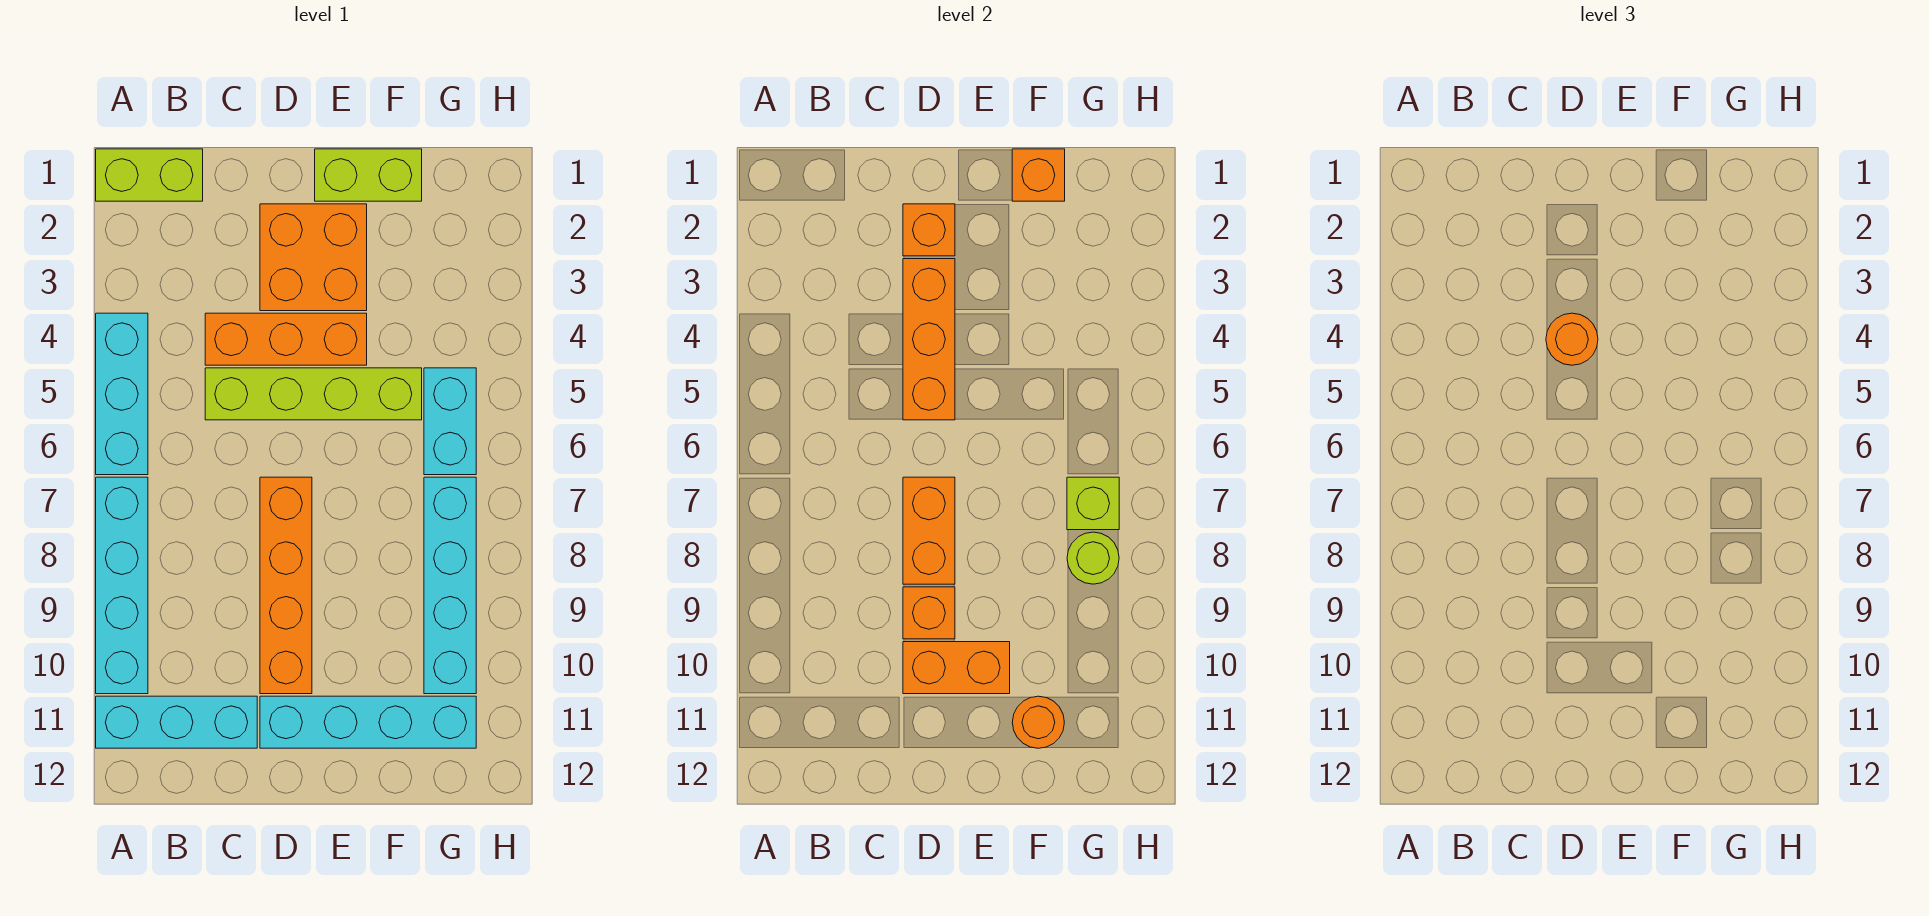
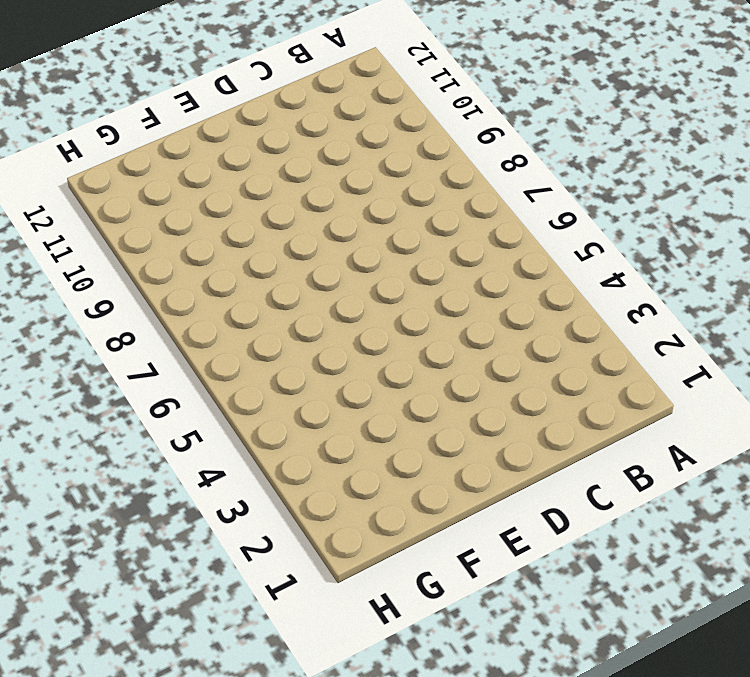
none -> lime 1x2 brick [96,149,203,201]
none -> cyan 1x3 brick [96,313,148,475]
none -> cyan 1x4 brick [96,477,148,694]

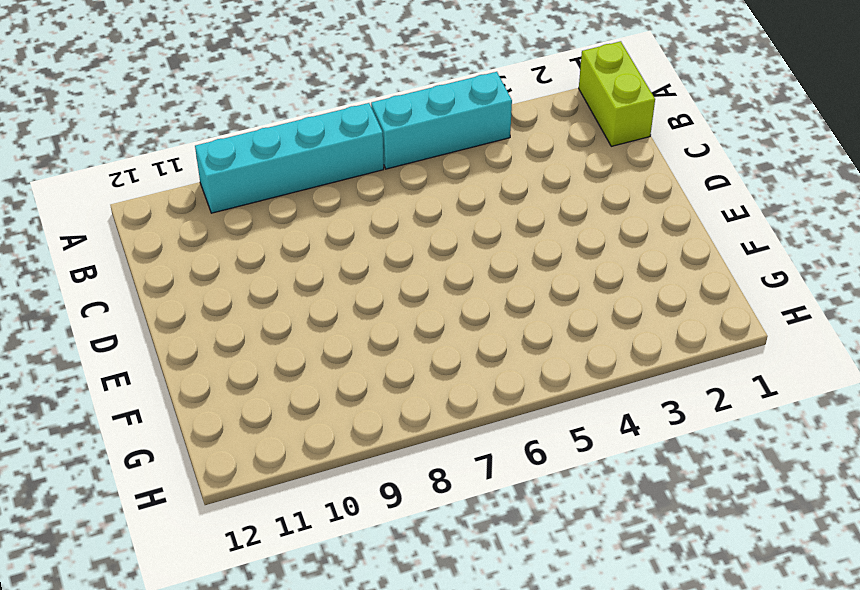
none -> cyan 1x3 brick [96,696,257,748]
none -> orange 1x3 brick [205,313,367,365]
none -> lime 1x4 brick [205,368,422,420]

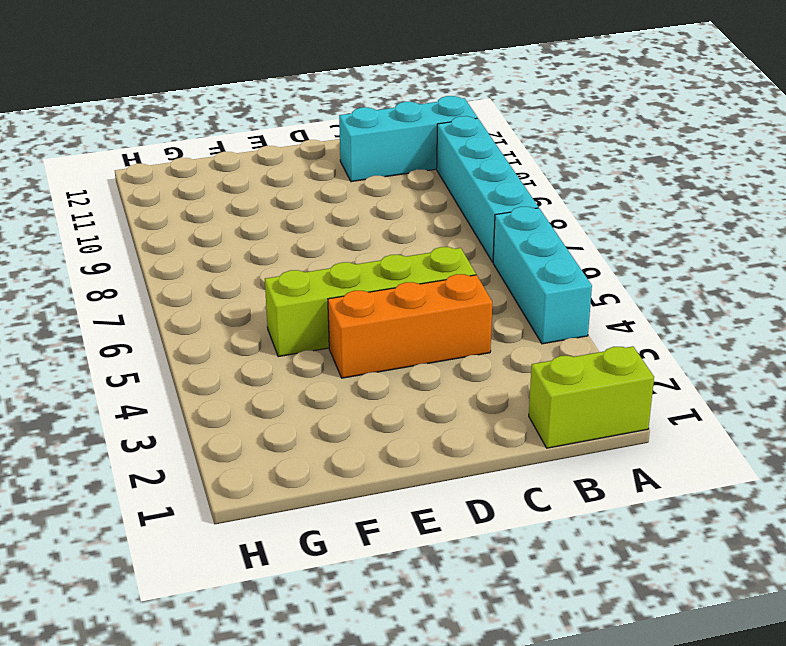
none -> orange 2x2 brick [260,204,367,311]
none -> orange 1x4 brick [260,477,312,694]
none -> cyan 1x4 brick [260,696,476,748]

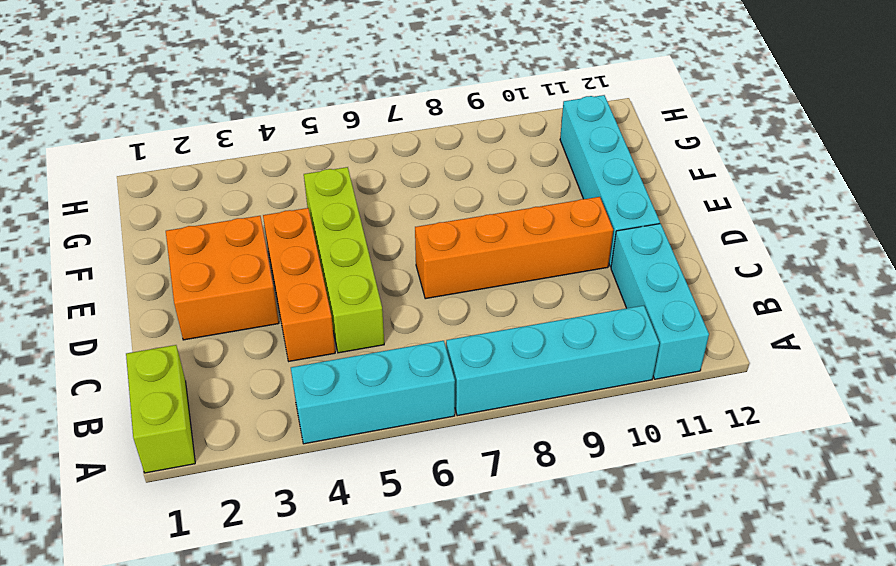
none -> lime 1x2 brick [315,149,422,201]
none -> cyan 1x2 brick [424,368,476,475]
none -> cyan 1x4 brick [424,477,476,694]

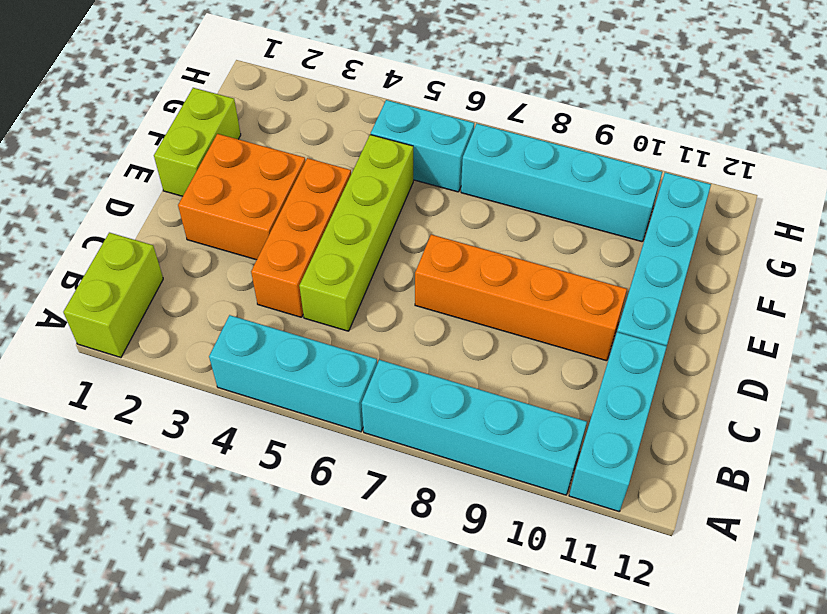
none -> orange 1x1 brick [903,204,955,256]
none -> orange 1x3 brick [903,259,955,420]
none -> orange 1x2 brick [903,477,955,584]

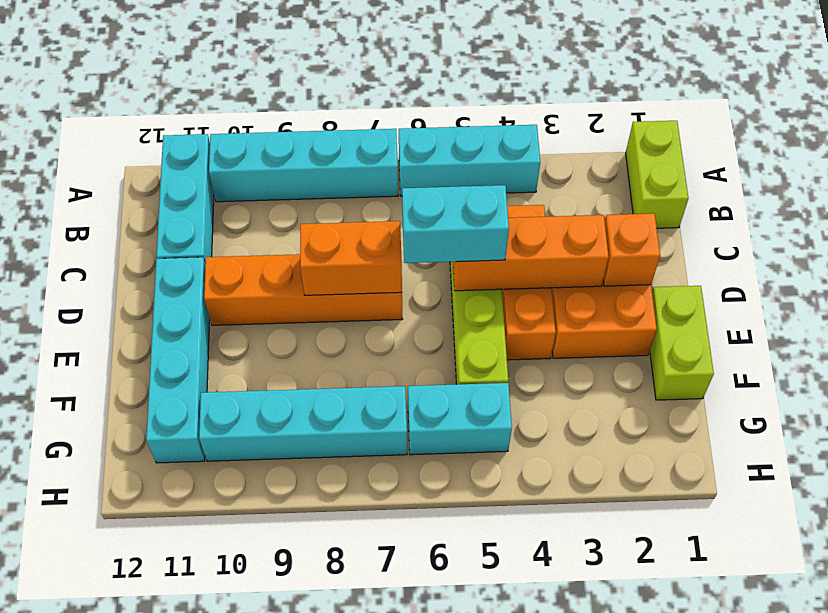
cyan 1x2 brick [402,185,509,263] -> none
none -> orange 1x1 brick [903,587,955,639]
none -> orange 1x2 brick [903,642,1010,694]
none -> orange 1x1 brick [1012,149,1065,201]

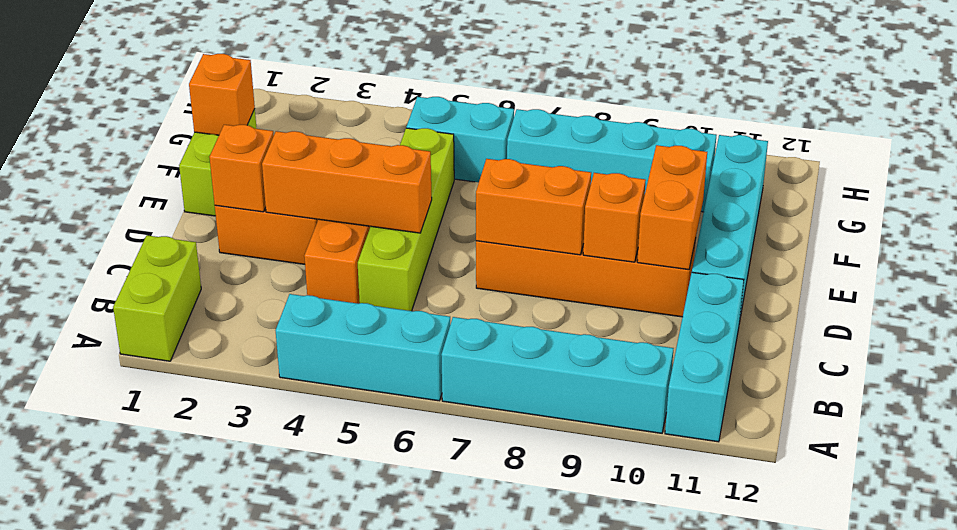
none -> orange 1x1 round brick [1012,696,1064,748]
none -> lime 1x1 brick [1067,477,1119,530]
none -> lime 1x1 round brick [1067,532,1119,584]

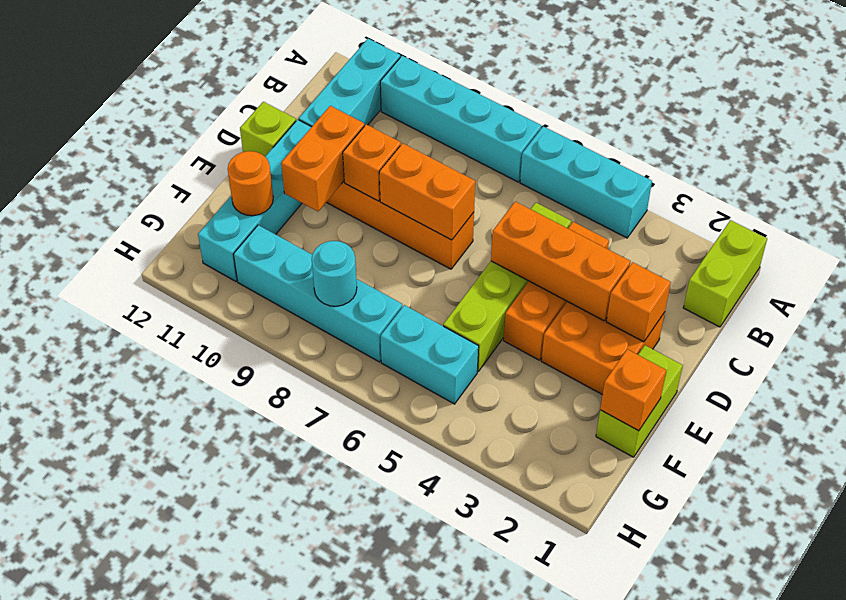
lime 1x1 brick [240,102,296,156] -> lime 1x1 brick moved to [1067,477,1119,530]
cyan 1x1 round brick [312,241,357,306] -> lime 1x1 round brick [1067,532,1119,584]
none -> orange 1x1 round brick [1546,313,1598,365]

